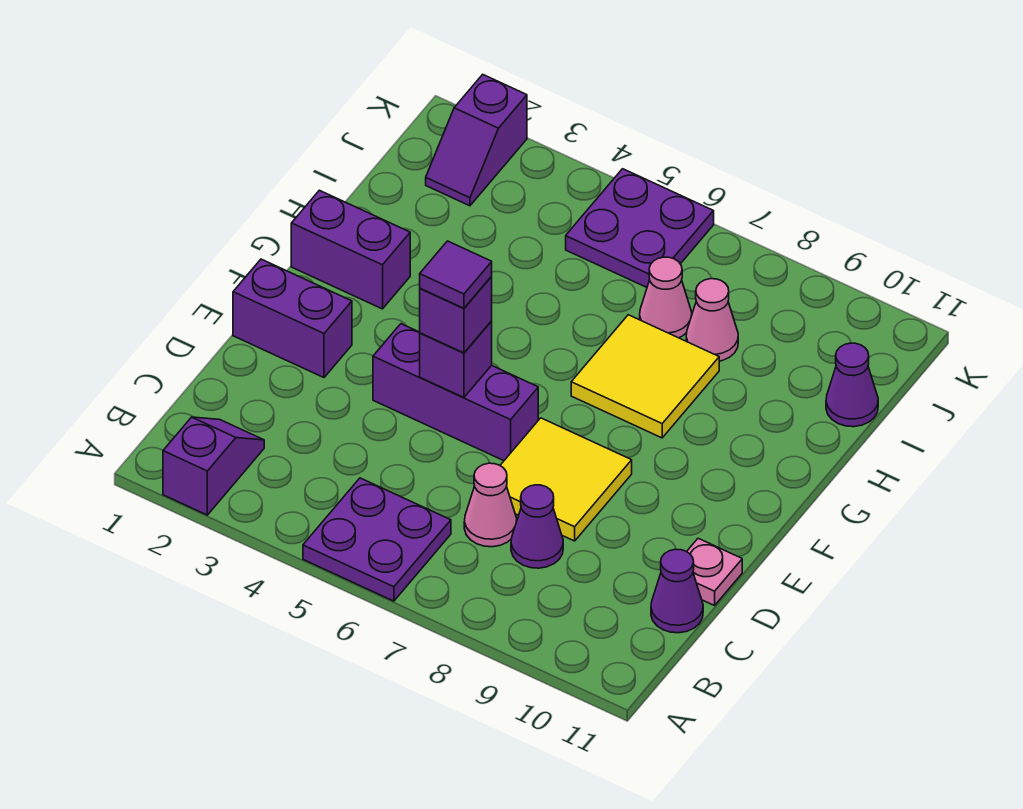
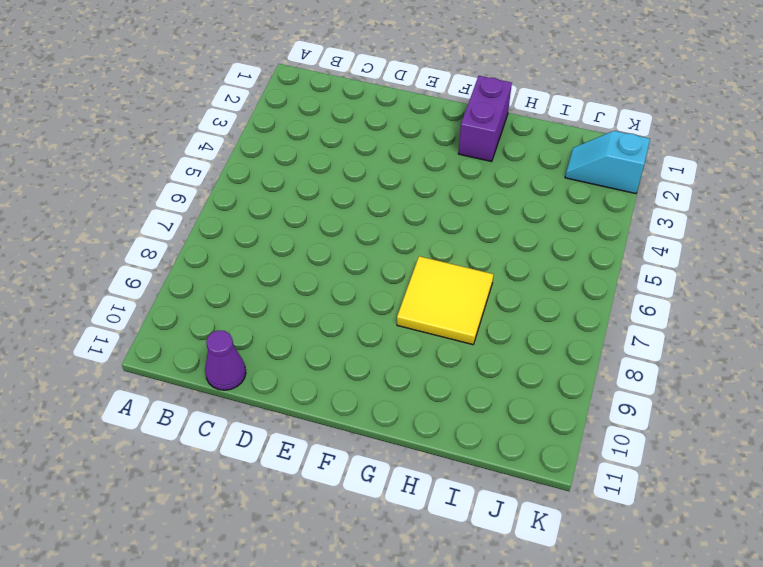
cyan 1x2 slope [565,131,650,194] -> purple 1x2 slope [426,74,527,206]
none -> purple 1x2 slope [163,417,264,515]
none -> purple 2x2 plate [303,478,451,601]
none -> pink 1x1 cone [464,463,517,547]

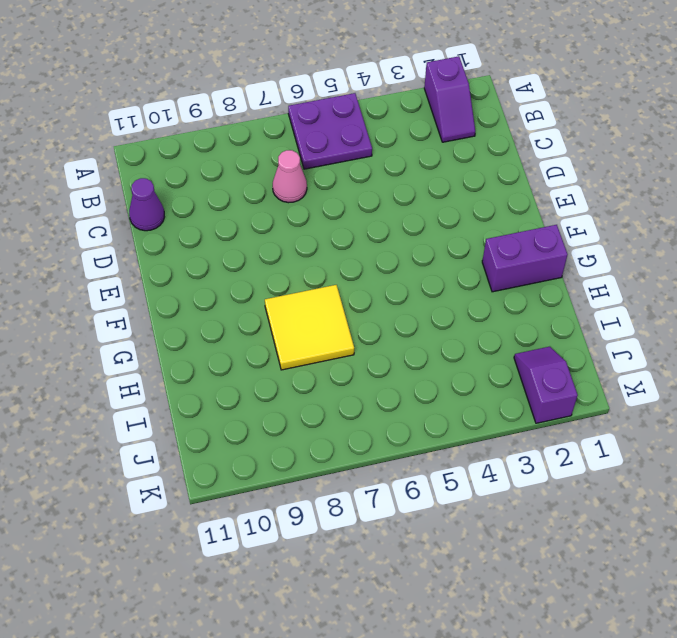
none -> purple 1x1 cone [511,485,563,568]
none -> yellow 2x2 tile [500,418,632,541]
none -> pink 1x1 plate [687,538,742,606]

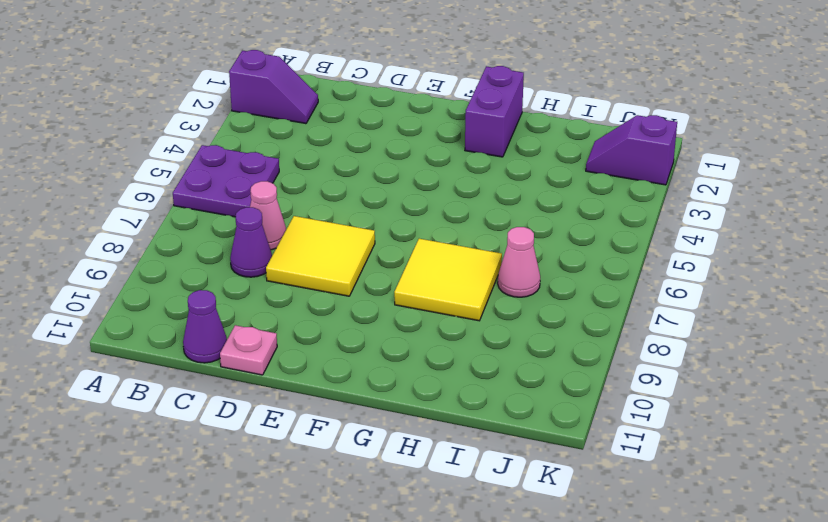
none -> purple 1x2 brick [233,259,352,378]
none -> purple 1x3 brick [373,324,538,461]
none -> pink 1x1 cone [686,279,738,361]

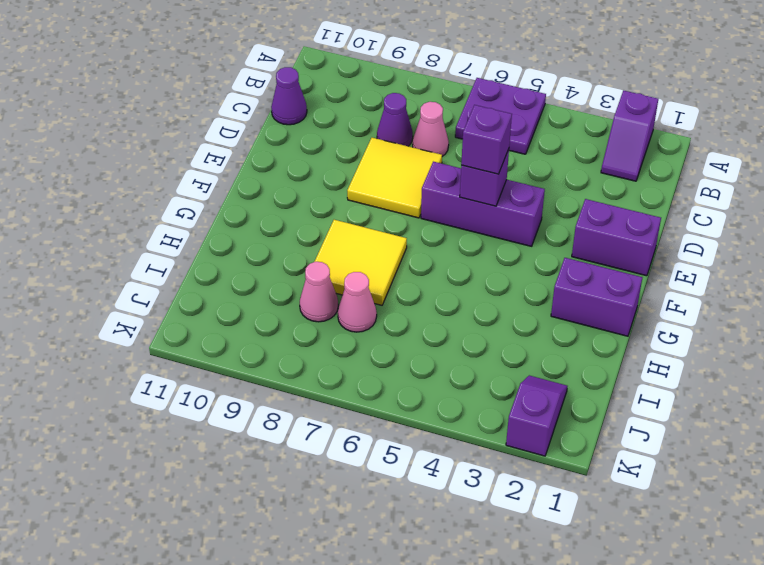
none -> pink 1x1 plate [687,538,742,606]
none -> purple 1x1 cone [826,343,878,427]
none -> purple 2x2 plate [566,169,714,287]

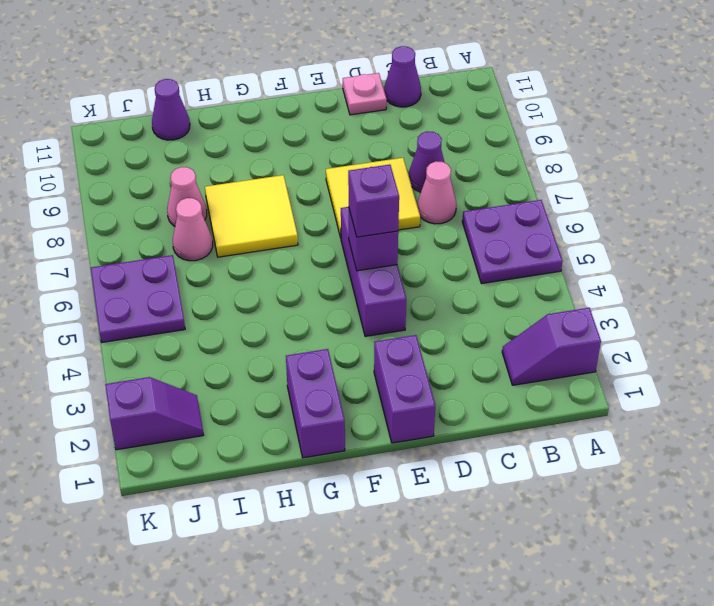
none -> purple 1x1 tile [420,241,492,308]

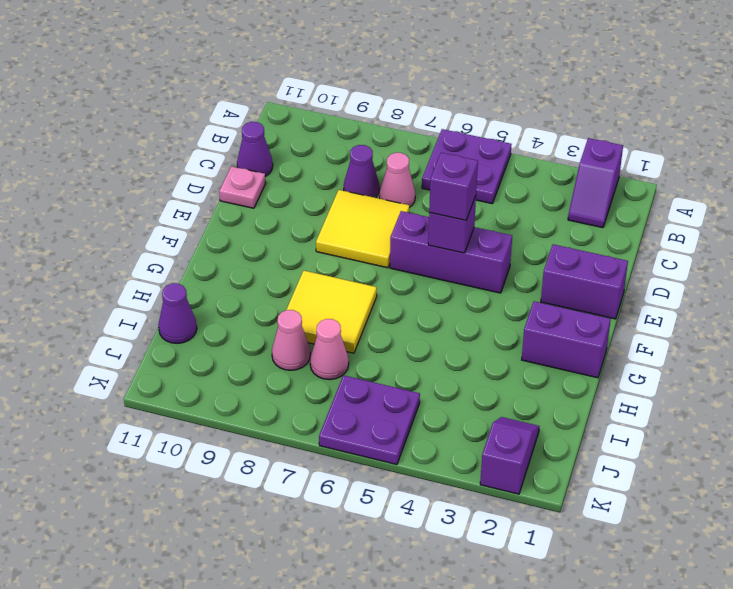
none -> purple 1x1 tile [420,241,492,308]

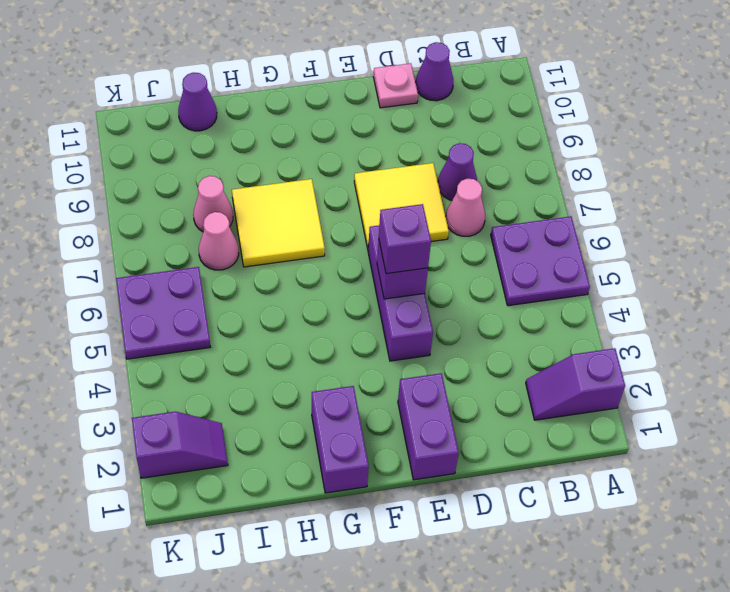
none -> purple 1x1 tile [420,241,492,308]

